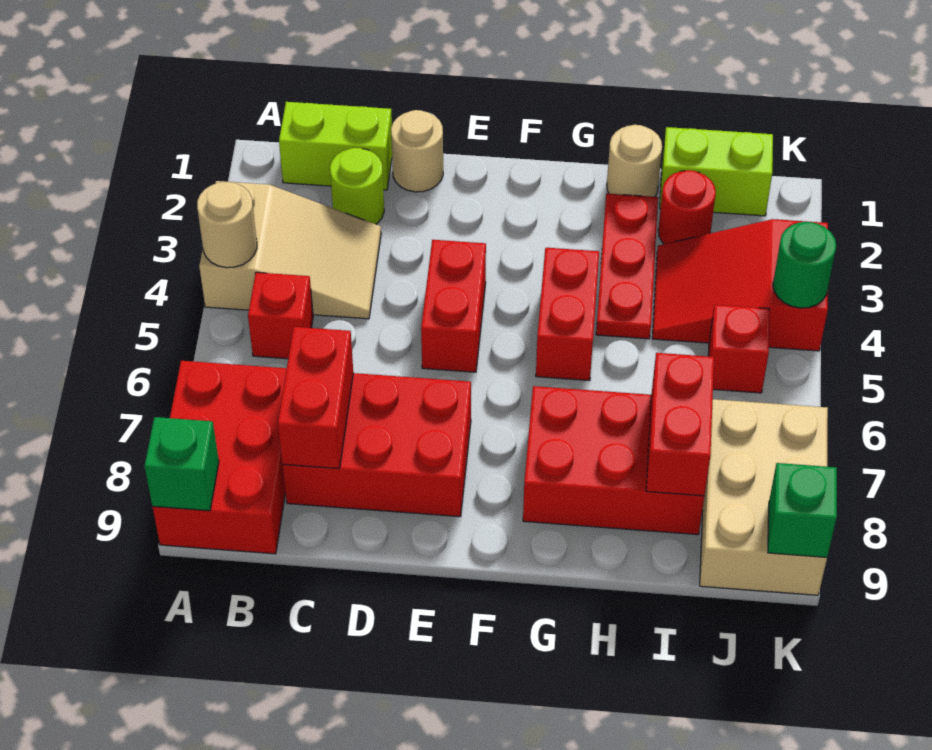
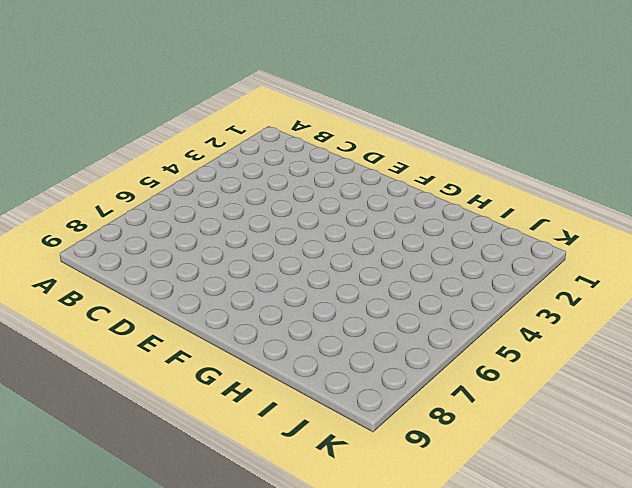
none -> tan 2x3 slope [199,181,381,319]
none -> red 2x3 brick [153,361,287,554]
none -> lime 1x2 brick [279,102,392,190]

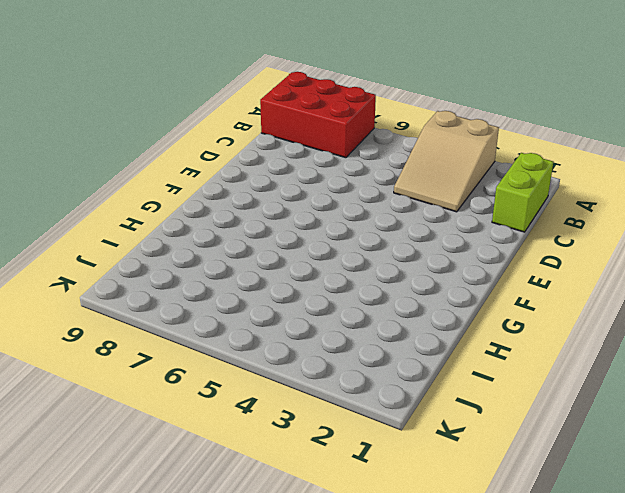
none -> red 1x1 brick [248,272,313,359]
none -> lime 1x1 round brick [330,148,384,224]
none -> red 2x3 brick [282,373,471,517]

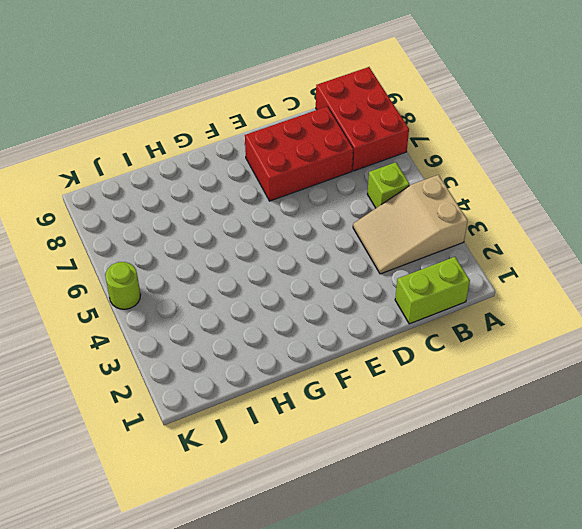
lime 1x1 brick [367,162,410,208] -> red 1x1 brick [248,272,313,359]
lime 1x1 round brick [105,262,140,309] -> lime 1x1 round brick moved to [330,148,384,224]
none -> tan 1x1 round brick [391,110,443,192]
none -> red 1x2 brick [421,240,486,372]
none -> red 1x2 brick [536,248,599,381]

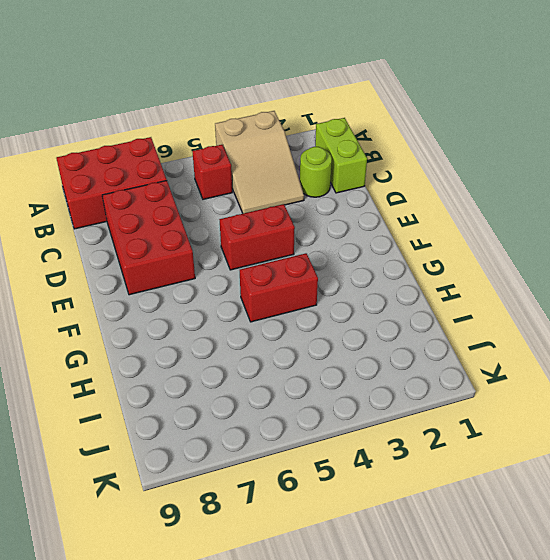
none -> tan 1x1 round brick [391,110,443,192]
none -> red 2x3 brick [523,386,704,535]
none -> tan 1x1 round brick [607,125,662,197]

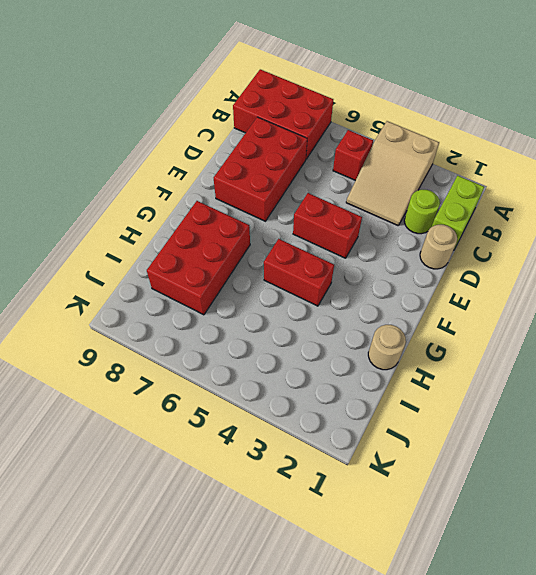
none -> red 1x3 plate [596,194,658,339]
none -> lime 1x2 brick [660,127,773,216]
none -> red 1x1 round brick [658,170,716,244]

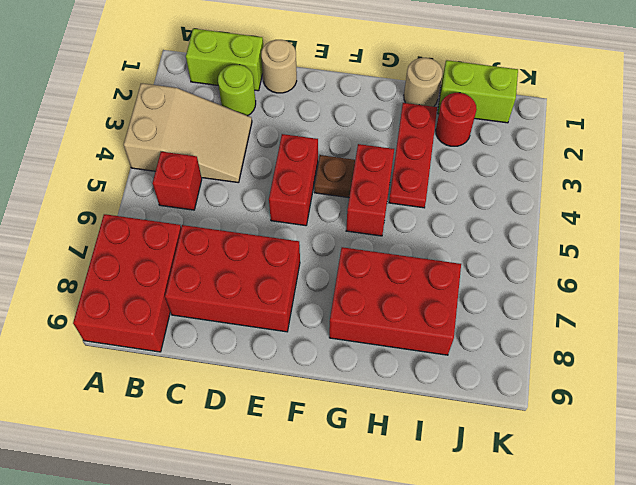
brown 1x1 plate [314,155,355,198] -> none
none -> red 2x3 slope [652,219,828,351]
none -> red 1x1 brick [708,305,770,393]
none -> tan 2x3 brick [700,399,828,595]

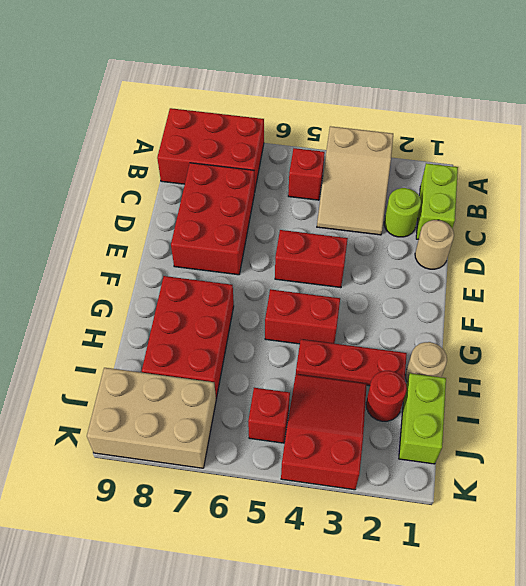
none -> tan 1x1 round brick [197,182,257,268]
none -> green 1x1 brick [145,417,219,511]
none -> red 1x2 brick [278,327,353,469]

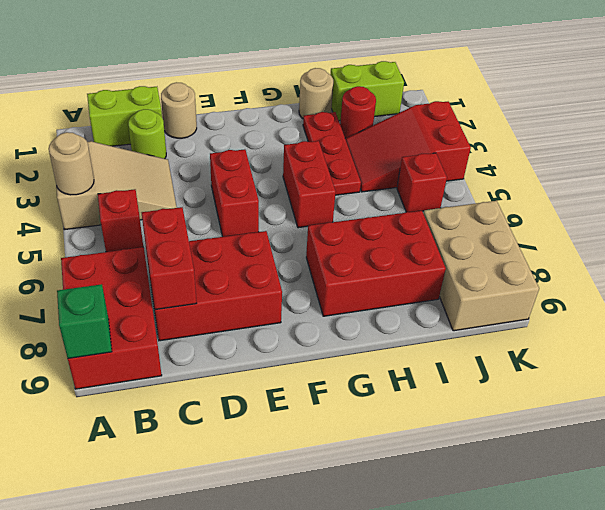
none -> red 1x2 brick [646,353,714,496]
none -> green 1x1 round brick [773,222,836,308]
none -> green 1x1 brick [768,463,837,557]

